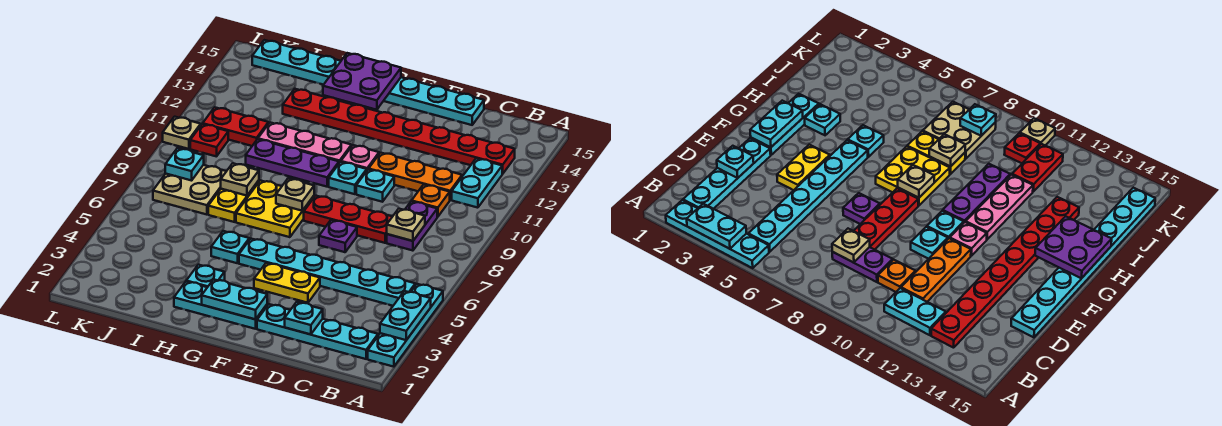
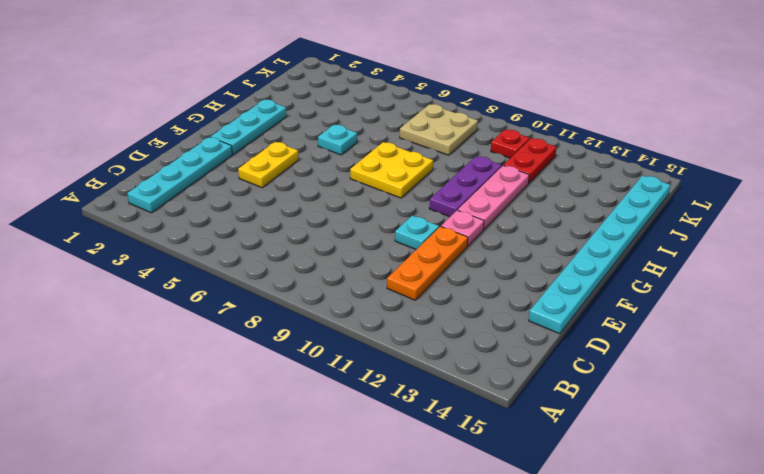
none -> cyan 1x4 plate [368,284,443,367]
none -> cyan 1x6 plate [239,239,415,306]
none -> cyan 1x2 plate [452,159,502,208]
none -> red 1x8 plate [283,89,515,174]

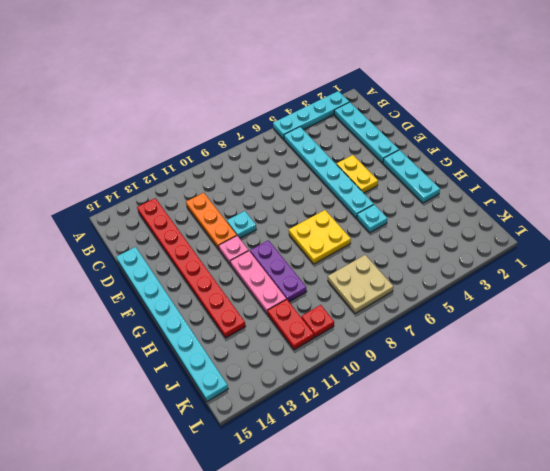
none -> cyan 1x2 plate [452,159,502,208]
none -> purple 1x2 plate [387,201,437,251]
none -> orange 1x1 plate [412,185,450,217]
none -> red 1x3 plate [304,196,393,243]

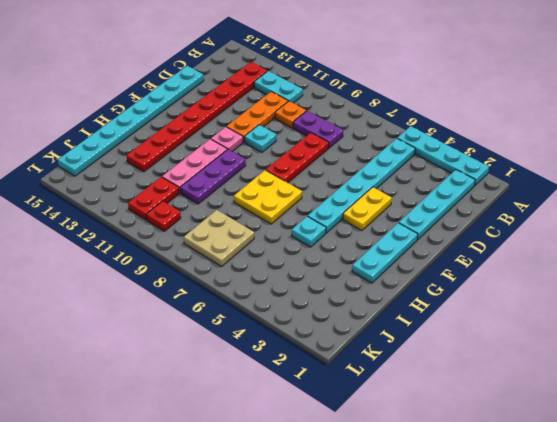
none -> purple 1x1 plate [319,220,357,252]
none -> cyan 1x1 plate [329,162,367,194]
none -> cyan 1x1 plate [186,265,225,287]
none -> yellow 1x2 plate [208,180,259,222]

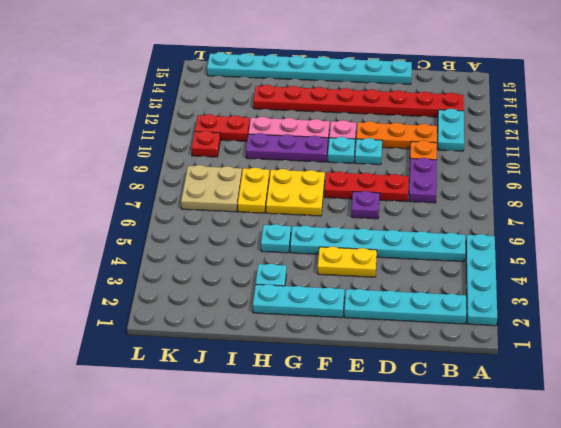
none -> tan 1x1 plate [163,117,201,149]
none -> cyan 1x2 plate [380,291,431,340]
none -> tan 1x1 plate [387,209,425,241]
none -> cyan 1x1 plate [285,302,323,334]

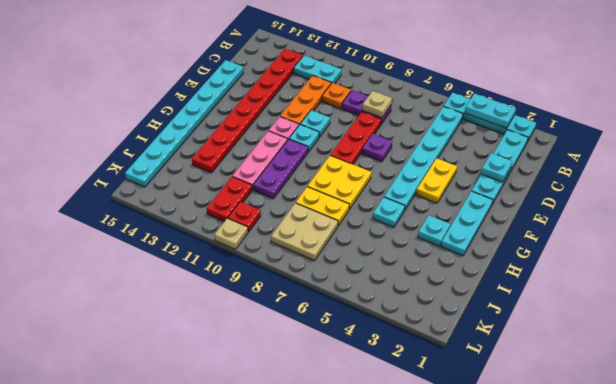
none -> cyan 1x2 plate [202,279,267,319]
none -> tan 1x1 plate [276,178,314,211]
none -> purple 2x2 plate [323,53,401,110]
none -> tan 1x1 plate [221,163,259,196]

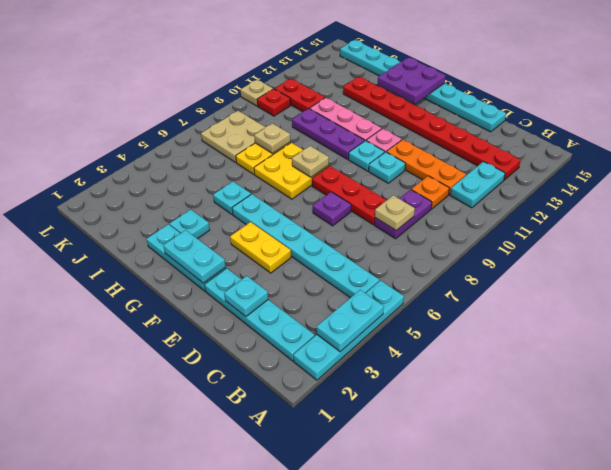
none -> cyan 1x1 plate [165,148,204,181]

